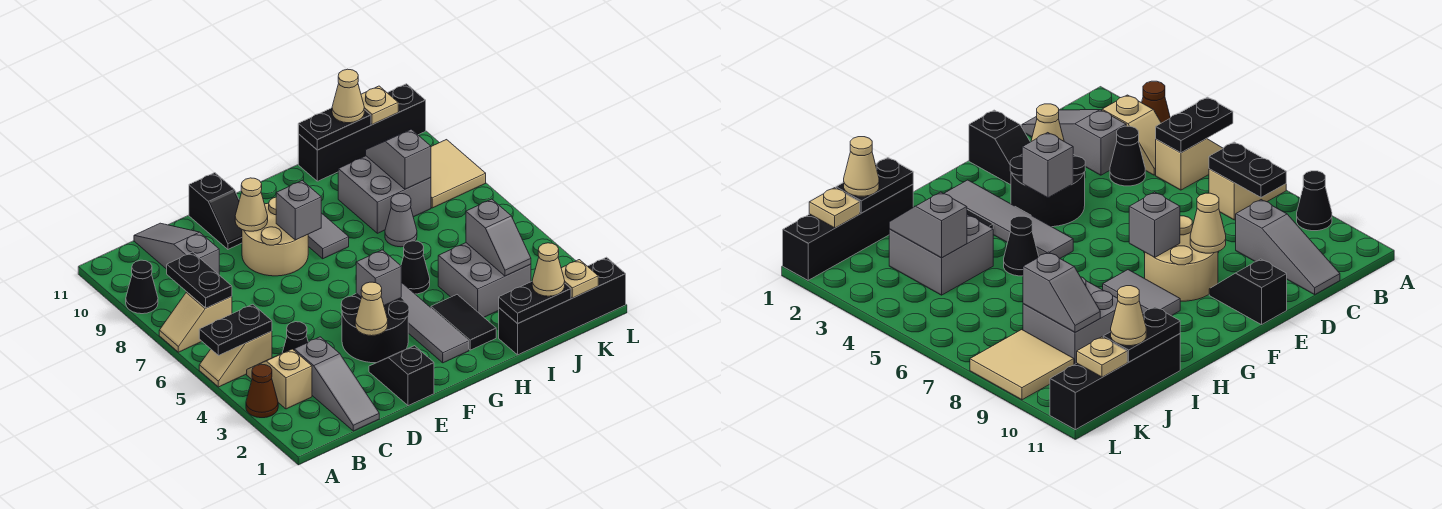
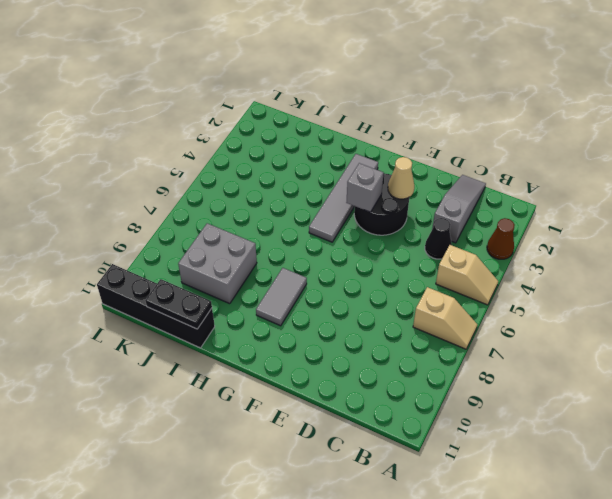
none -> black 1x1 cone [126,260,158,314]
none -> tan 1x2 slope [247,349,312,409]
none -> grey 1x3 slope [134,223,219,274]
none -> black 1x2 slope [369,346,434,406]

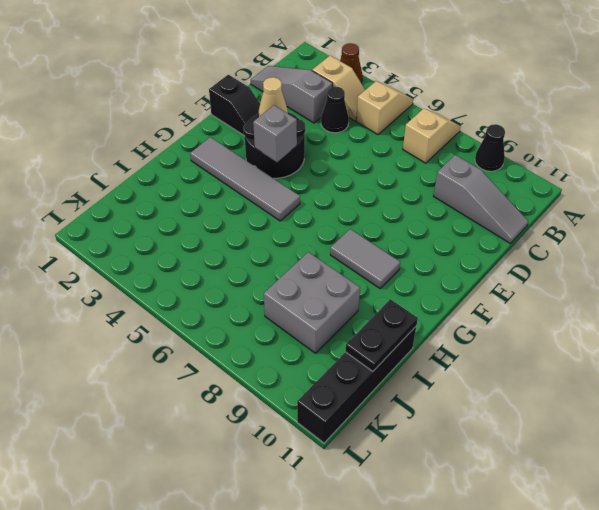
none -> tan 2x2 round brick [242,197,308,276]
none -> black 1x2 slope [189,173,242,249]
none -> black 1x2 tile [431,295,496,350]
none -> black 1x1 cone [401,241,430,294]

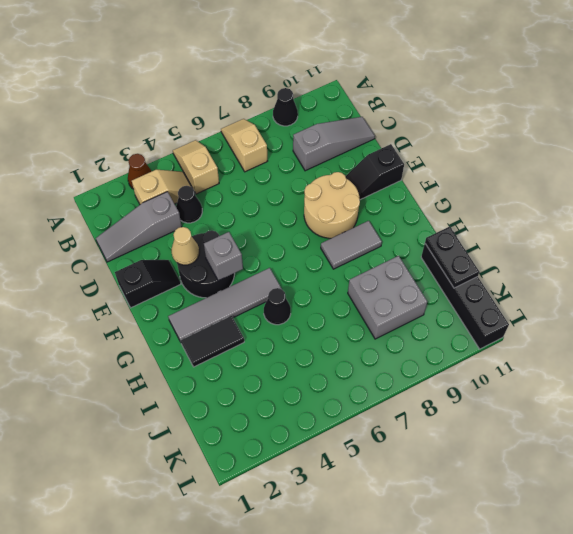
none -> black 1x4 brick [499,257,626,355]
none -> grey 2x2 brick [438,243,531,317]
none -> grey 1x1 cone [385,194,417,247]
none -> tan 2x2 tile [431,140,486,208]

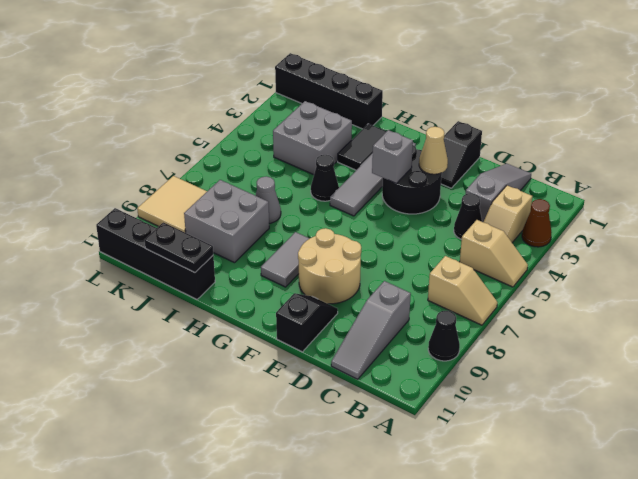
none -> black 1x2 plate [199,304,272,356]
none -> black 1x2 plate [167,252,232,308]
none -> tan 1x1 cone [235,178,268,231]
none -> grey 1x1 brick [276,181,321,240]

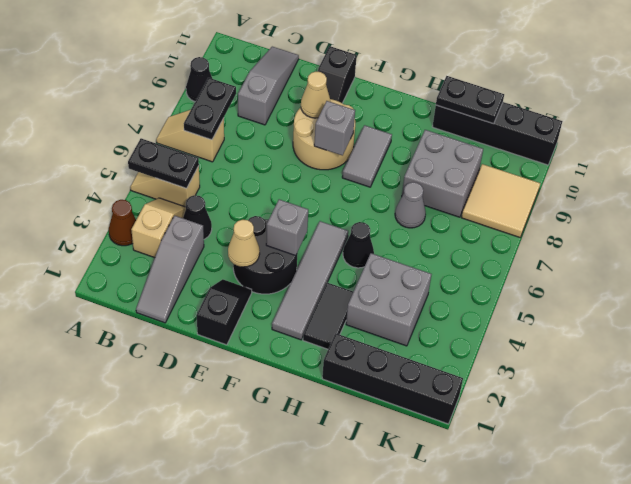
none -> black 1x2 plate [499,281,571,323]
none -> grey 1x2 slope [466,199,531,276]
none -> grey 1x2 slope [366,129,431,189]
none -> tan 1x1 plate [561,260,598,298]

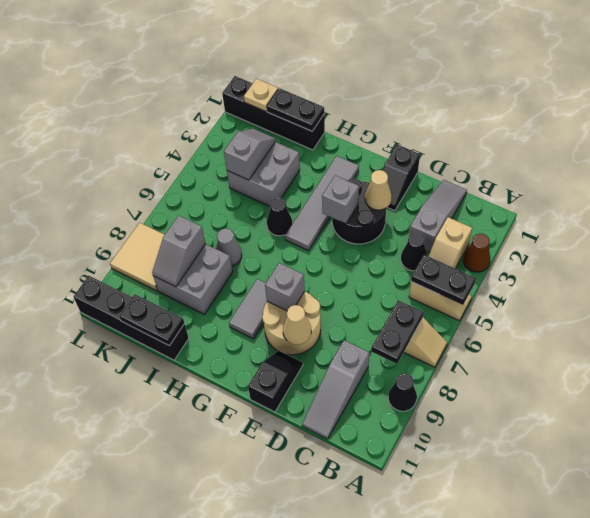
none -> black 1x2 tile [431,295,496,350]
none -> tan 1x1 plate [361,86,398,125]
none -> tan 1x1 cone [532,243,565,296]
none -> tan 1x1 cone [332,69,364,123]

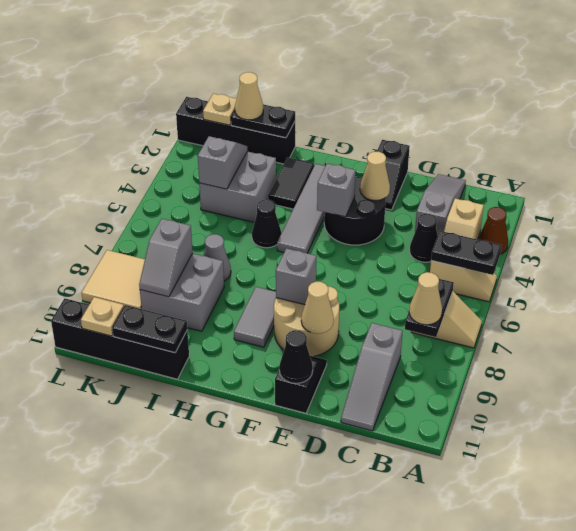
tan 1x1 cone [409,272,442,325] -> tan 1x1 cone moved to [332,69,364,123]
black 1x1 cone [279,330,313,383] -> black 1x1 cone moved to [126,260,158,314]

